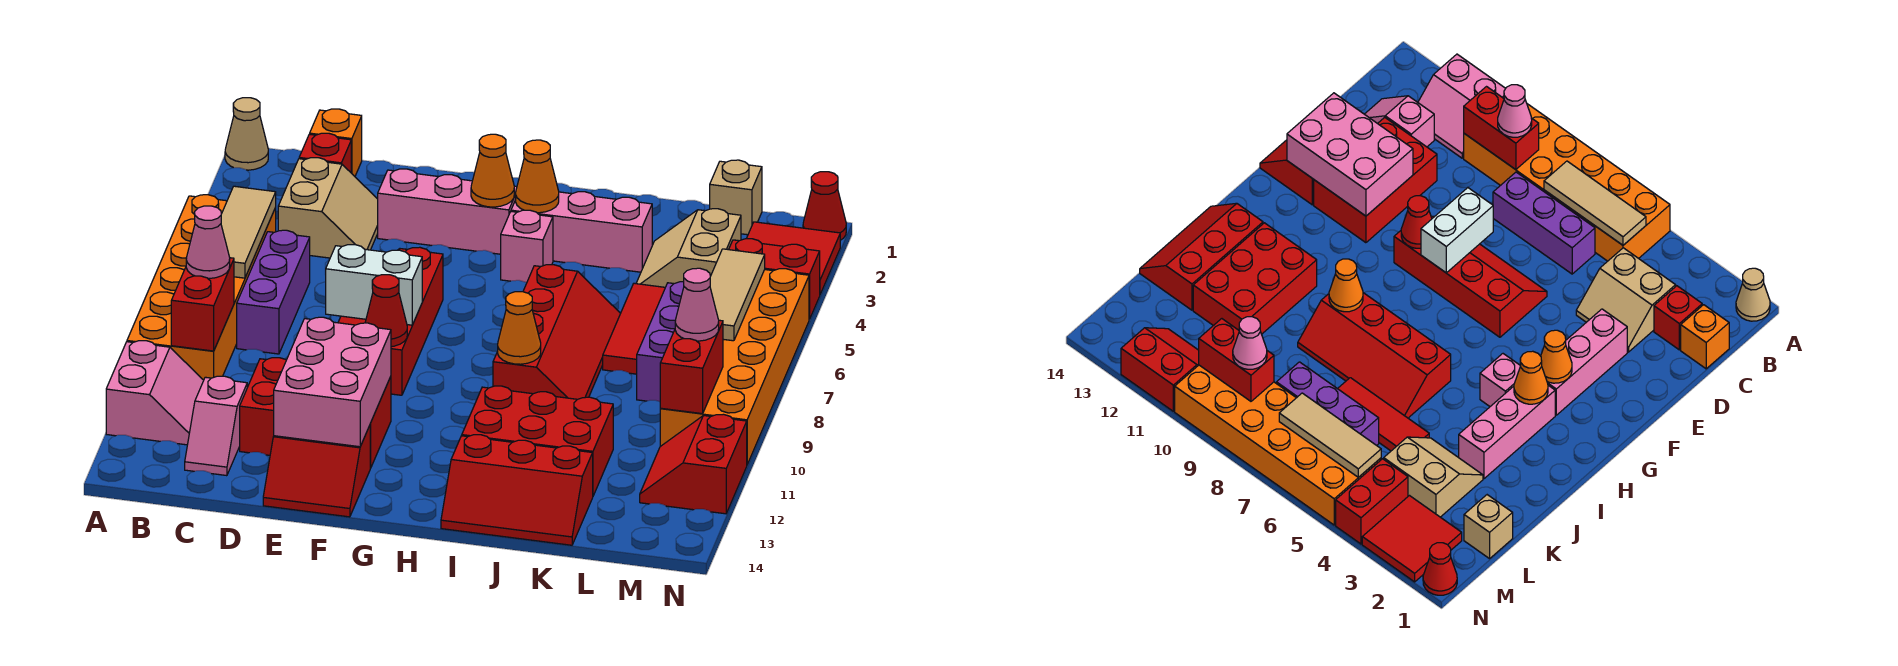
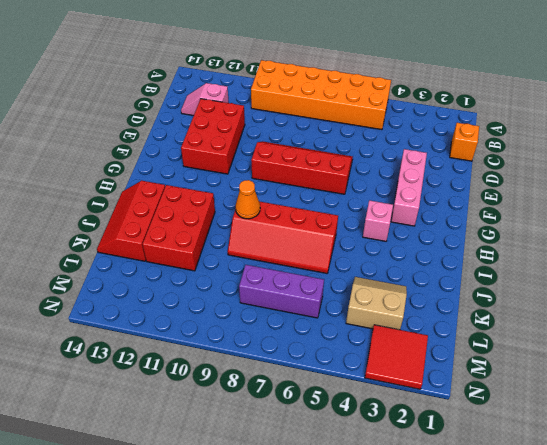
none -> tan 1x1 cone [225,98,268,170]
none -> pink 2x2 slope [106,341,204,445]
none -> red 1x1 brick [299,133,351,172]
none -> tan 2x2 slope [278,158,378,258]

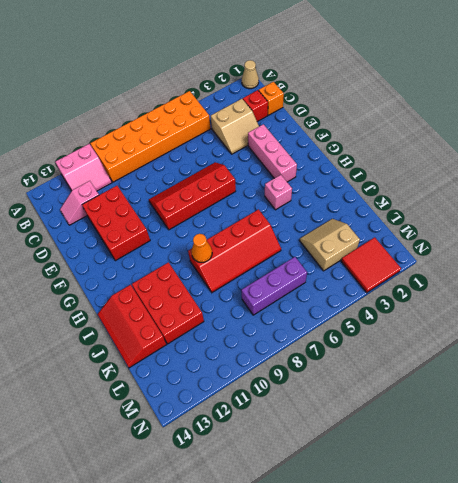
none -> purple 1x3 brick [237,230,310,354]
none -> red 2x2 slope [263,426,370,517]
none -> pink 1x3 brick [511,192,652,272]
none -> red 1x3 tile [603,283,665,374]

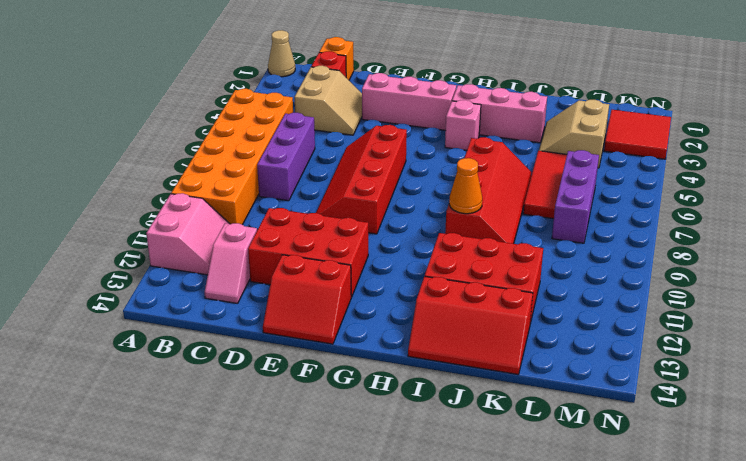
none -> tan 1x1 brick [710,160,762,235]
none -> red 1x2 brick [729,239,820,319]
none -> orange 2x6 brick [660,269,809,464]
none -> red 2x2 slope [640,414,747,514]

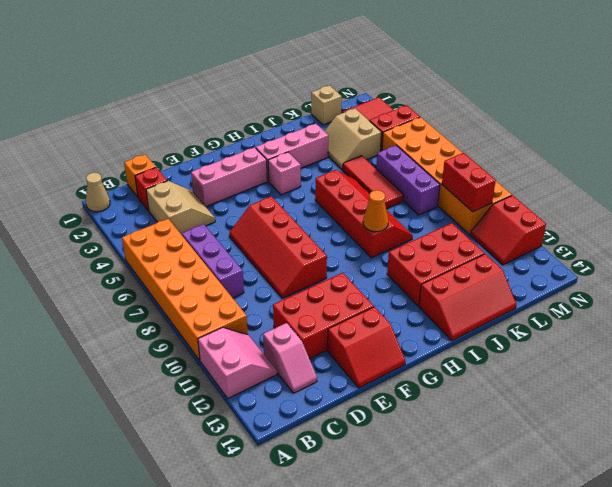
none -> red 1x1 cone [803,172,846,240]
none -> tan 1x3 tile [221,186,276,278]
none -> red 1x2 brick [171,258,234,351]
none -> white 1x2 brick [326,245,422,325]

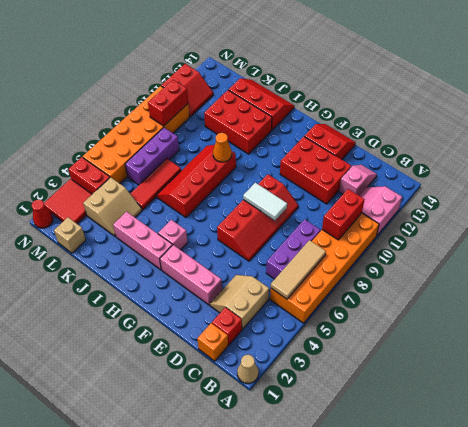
white 1x2 tile [243,183,287,220] -> white 1x2 brick [326,245,422,325]
none -> pink 2x3 brick [274,317,391,447]
none -> red 1x1 cone [365,275,407,347]
none -> orange 1x1 cone [471,134,514,207]
none -> orange 1x1 cone [516,140,559,213]

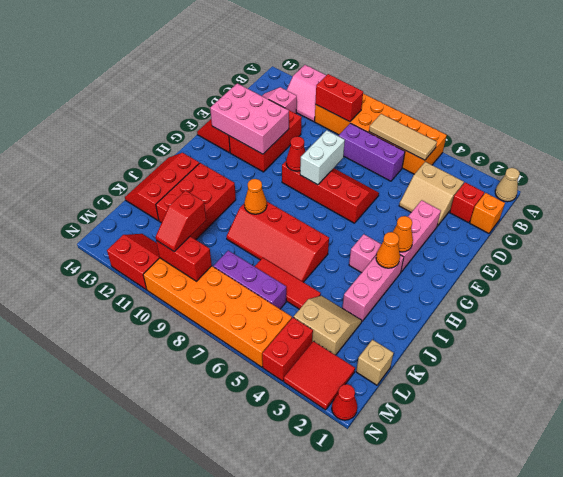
red 1x2 slope [155,190,206,251] -> none
none -> tan 1x3 tile [710,249,765,341]
none -> pink 1x1 cone [186,206,230,279]
none -> pink 1x1 cone [675,268,719,341]

